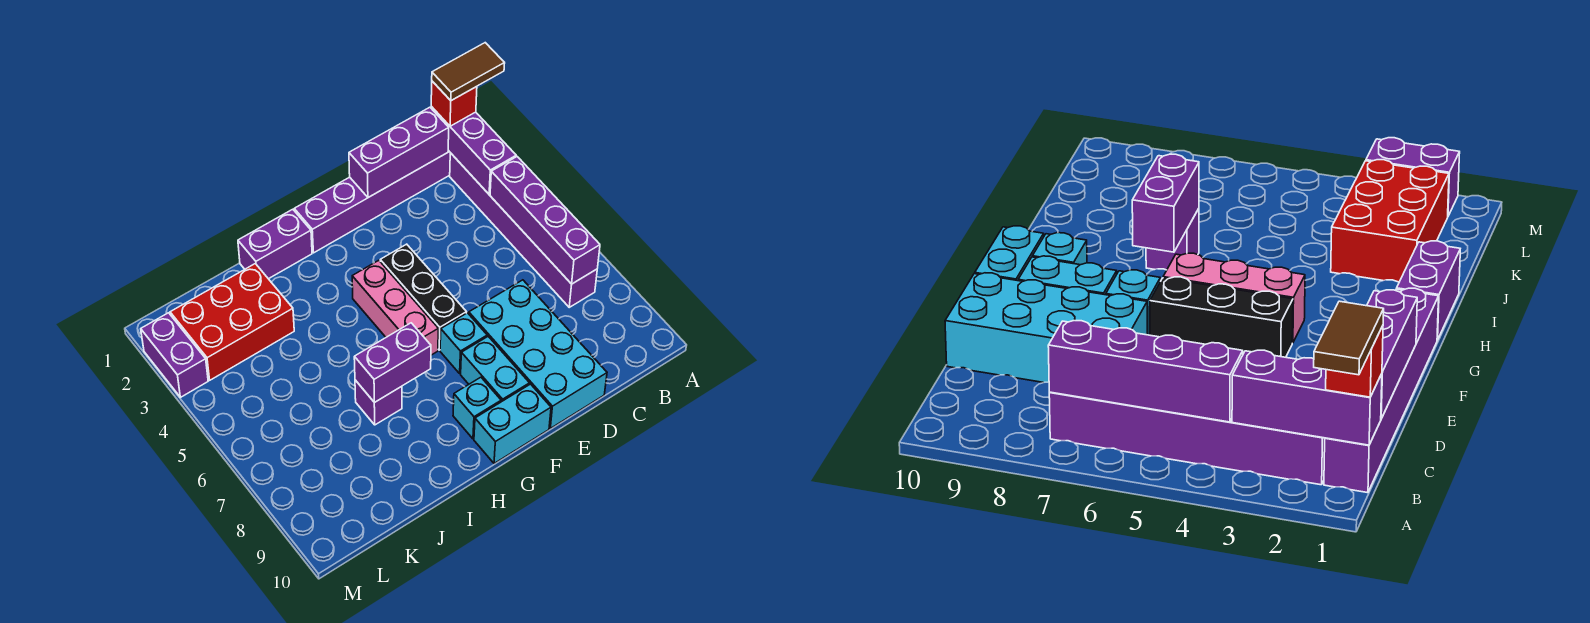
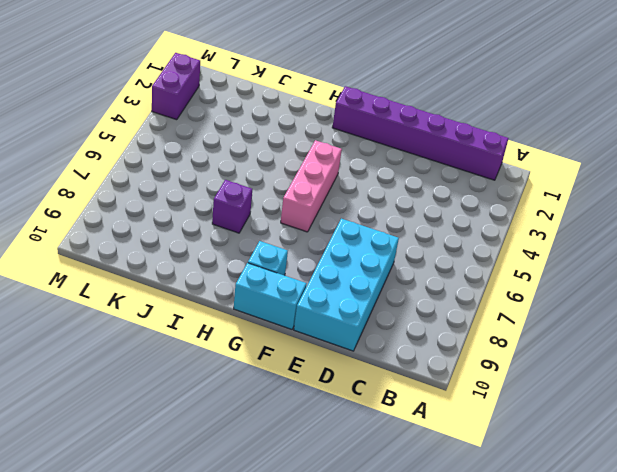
none -> purple 1x6 brick [450,153,597,307]
none -> black 1x3 brick [380,244,466,350]
none -> cyan 1x1 brick [440,313,487,373]

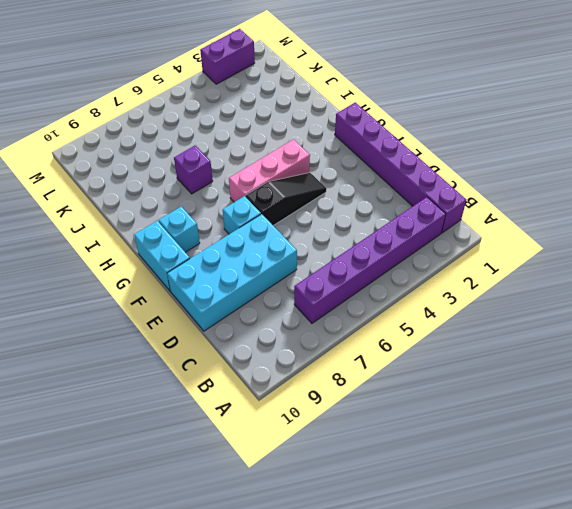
black 1x3 slope [246,173,326,226] -> black 1x3 brick [380,244,466,350]
none -> cyan 1x2 brick [461,336,530,402]
none -> purple 1x2 brick [238,209,312,279]
none -> red 2x3 brick [170,264,294,380]

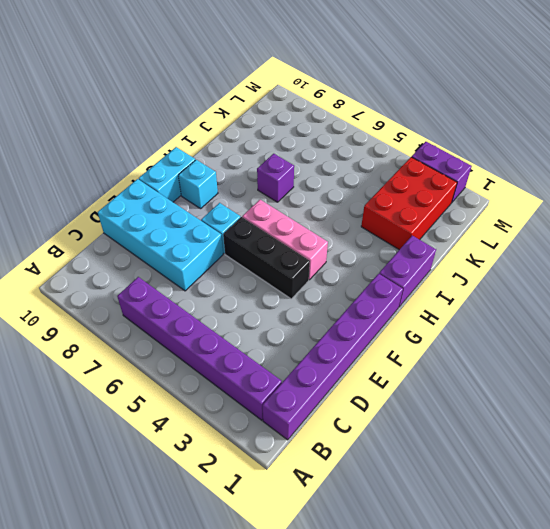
none -> cyan 1x2 brick [461,336,530,402]
none -> purple 1x3 brick [431,107,516,194]
none -> purple 1x4 brick [490,157,600,284]

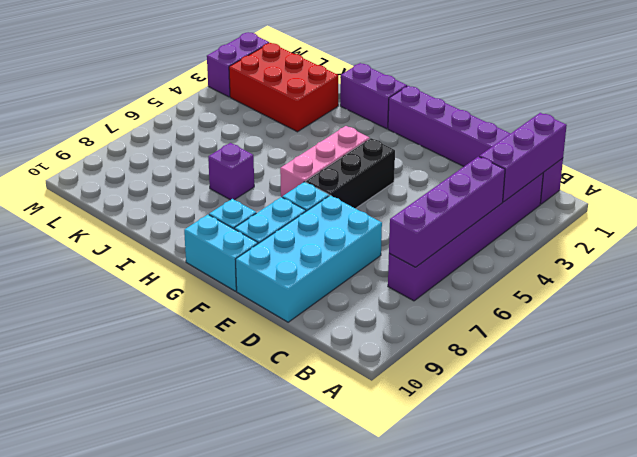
none -> purple 1x3 brick [349,107,449,197]
none -> purple 1x2 brick [354,323,431,403]
none -> red 1x1 brick [431,81,477,126]

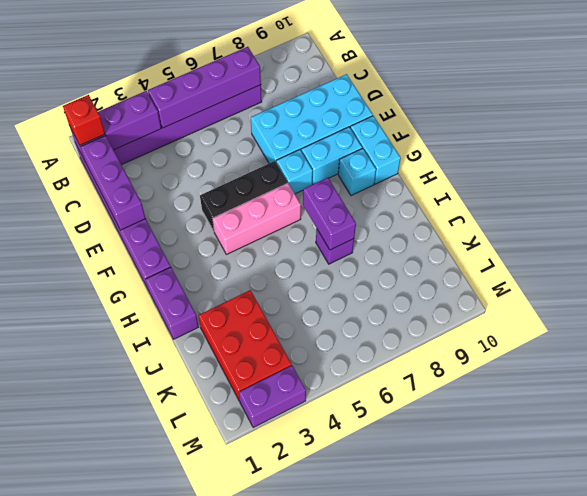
none -> brown 1x2 tile [432,43,505,101]

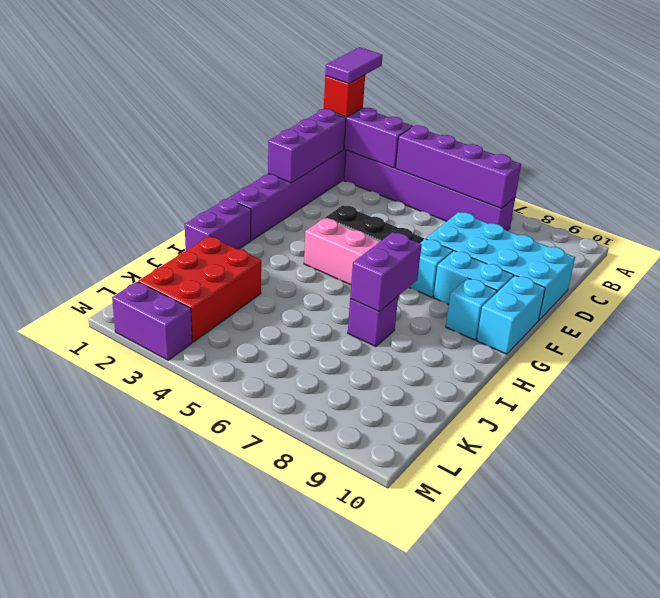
purple 1x2 tile [325,47,383,84] -> brown 1x2 tile [432,43,505,101]

